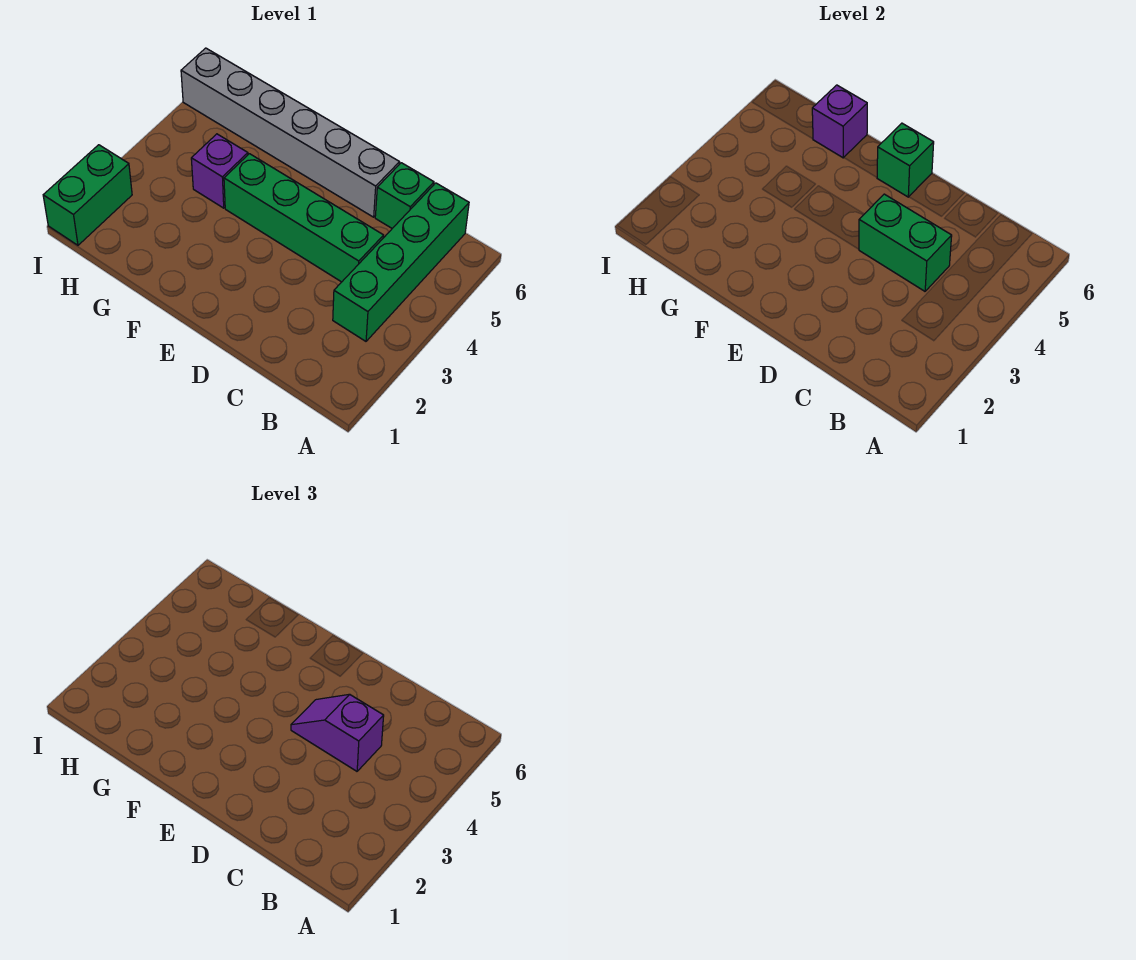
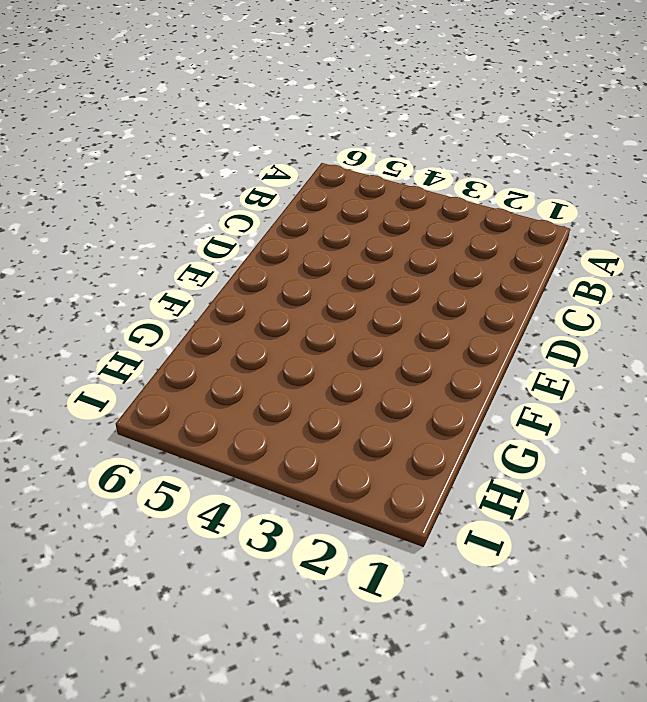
none -> green 1x4 brick [333,183,469,341]
none -> green 1x4 brick [224,154,384,282]

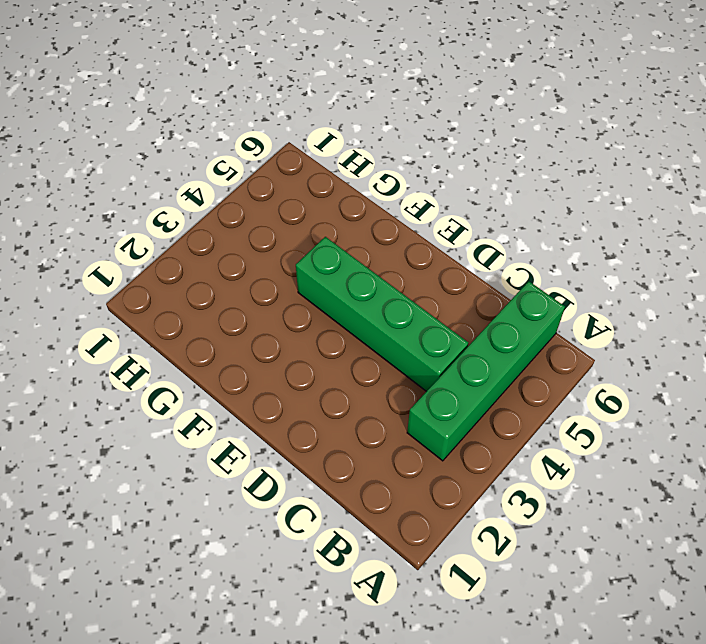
none -> green 1x1 brick [375,163,434,228]
none -> grey 1x6 brick [181,48,400,217]

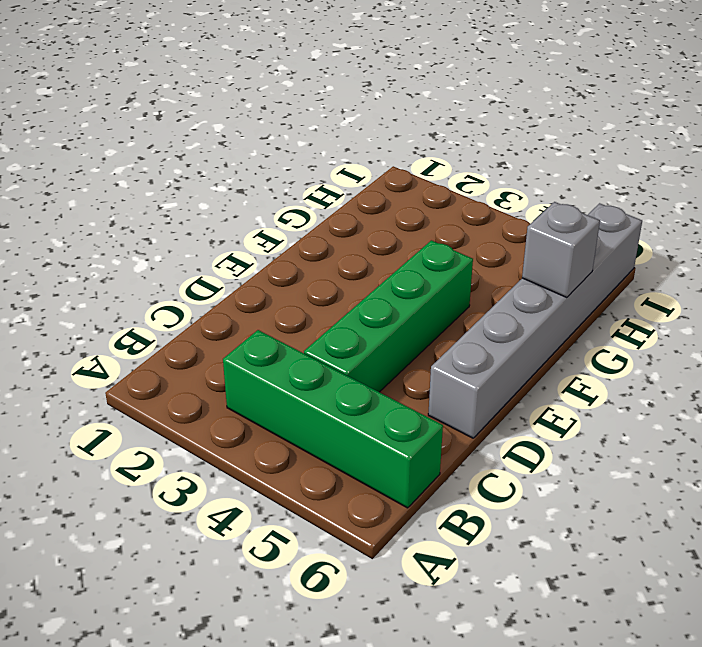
grey 1x1 brick [522,202,600,298] -> purple 1x1 brick [812,85,867,158]
none -> green 1x1 brick [375,163,434,228]
none -> purple 1x1 brick [191,134,248,208]

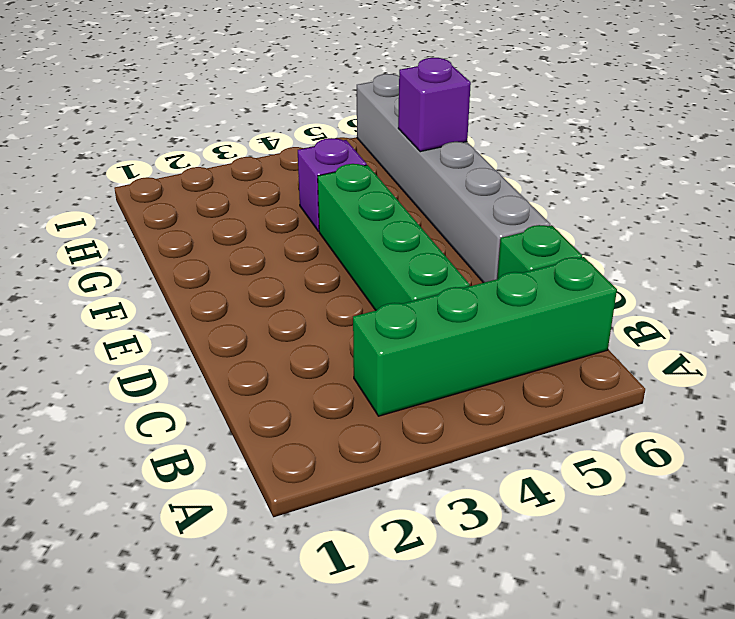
none -> green 1x2 brick [43,145,132,245]
none -> green 1x2 brick [859,194,952,291]

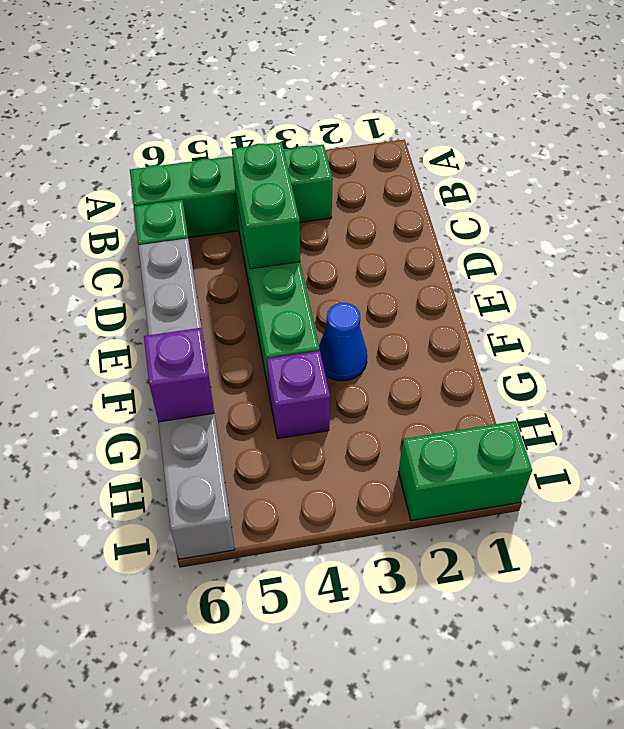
blue 1x1 cone [319,303,367,381] -> none
none -> green 1x1 brick [877,123,934,197]
none -> purple 1x2 slope [291,694,384,771]

